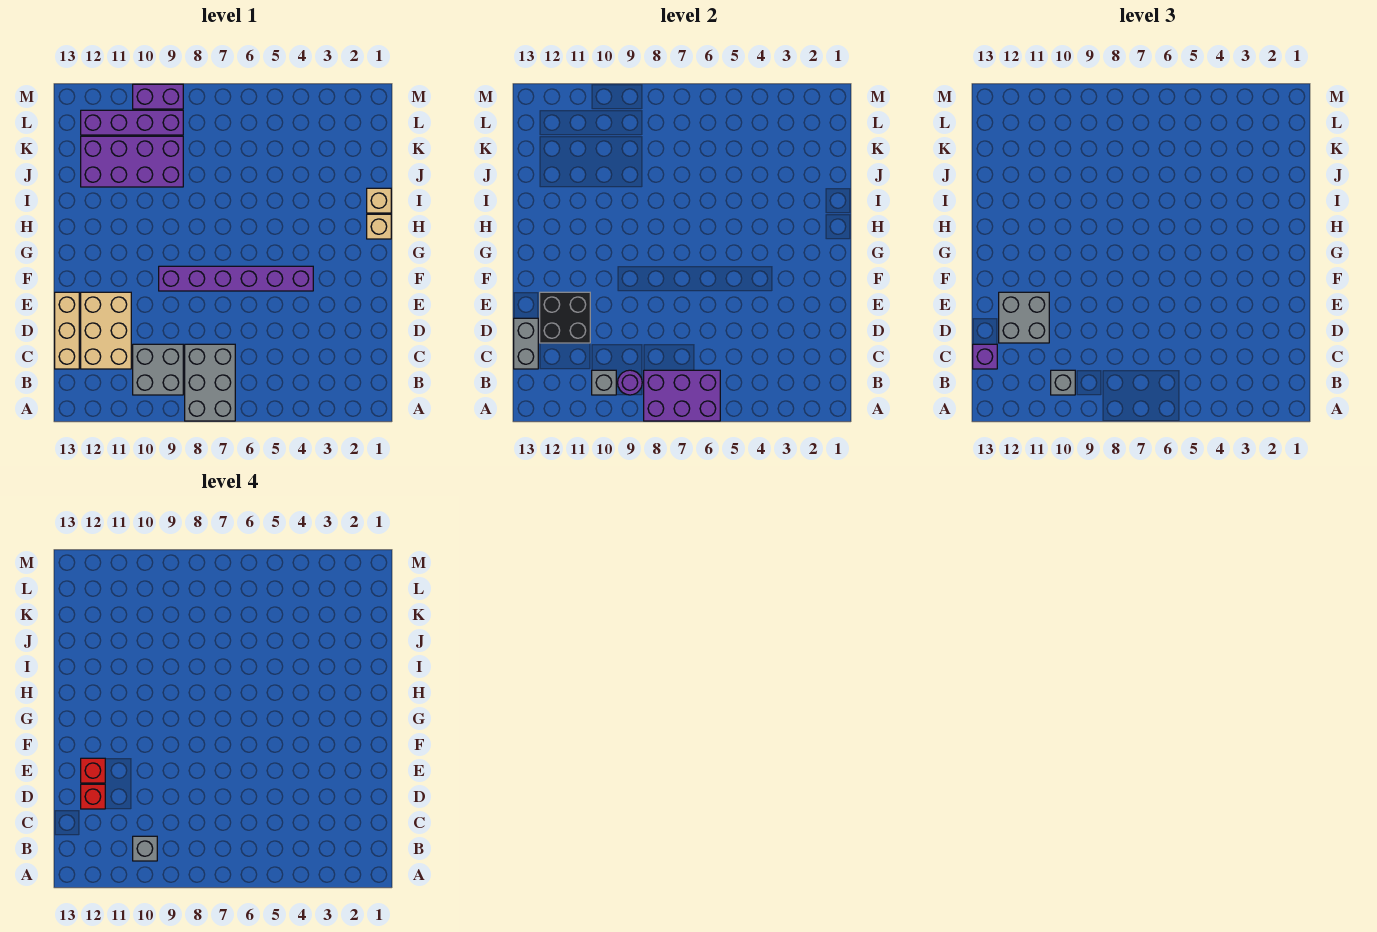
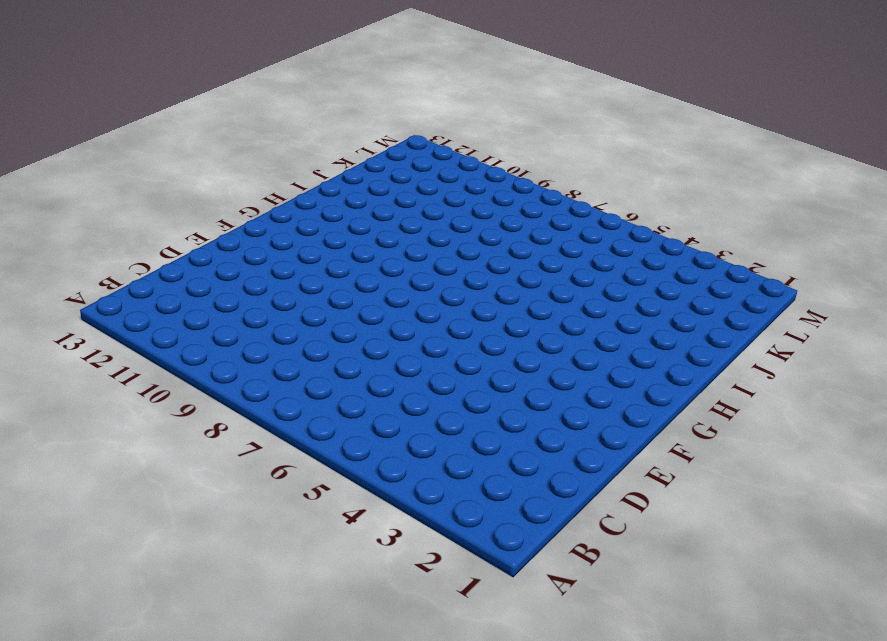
none -> grey 2x3 brick [185,344,235,421]
none -> grey 2x2 brick [133,344,183,395]
none -> tan 2x3 brick [81,292,131,369]

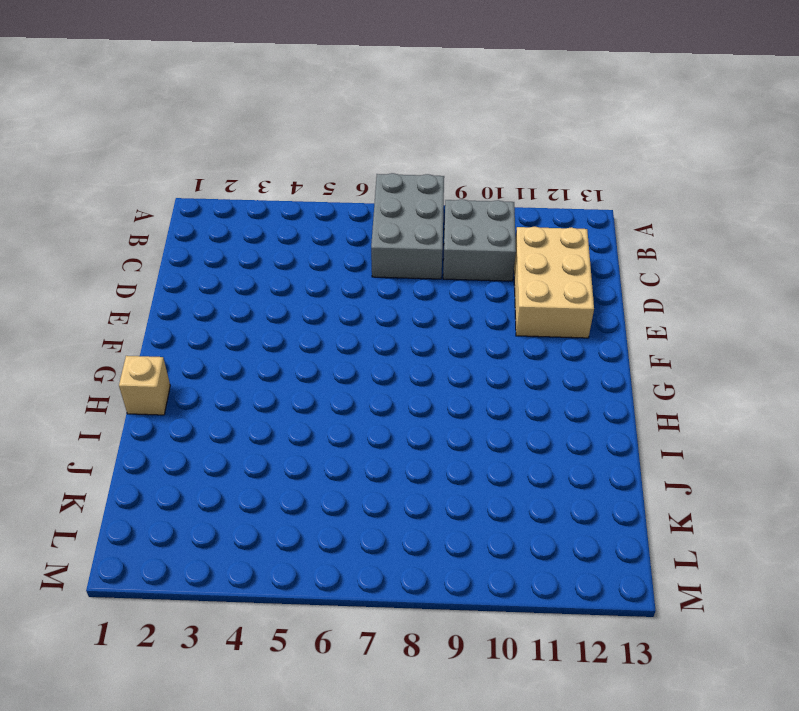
none -> tan 1x3 brick [55,292,79,369]
none -> purple 1x6 brick [159,266,313,291]
none -> tan 1x1 brick [367,188,391,213]

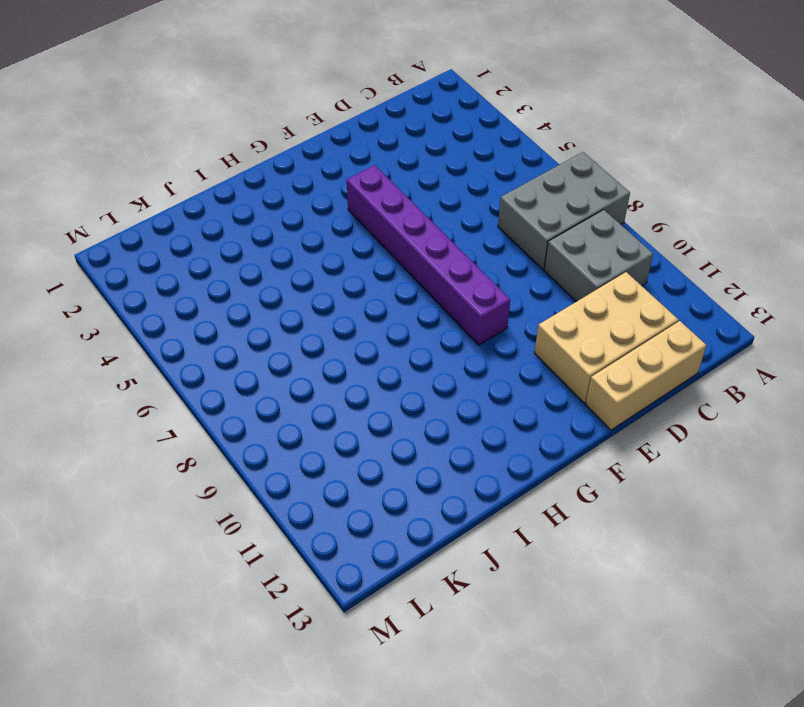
none -> tan 1x1 brick [367,214,391,239]
none -> tan 1x1 brick [367,188,391,213]
none -> purple 2x4 brick [81,136,183,187]

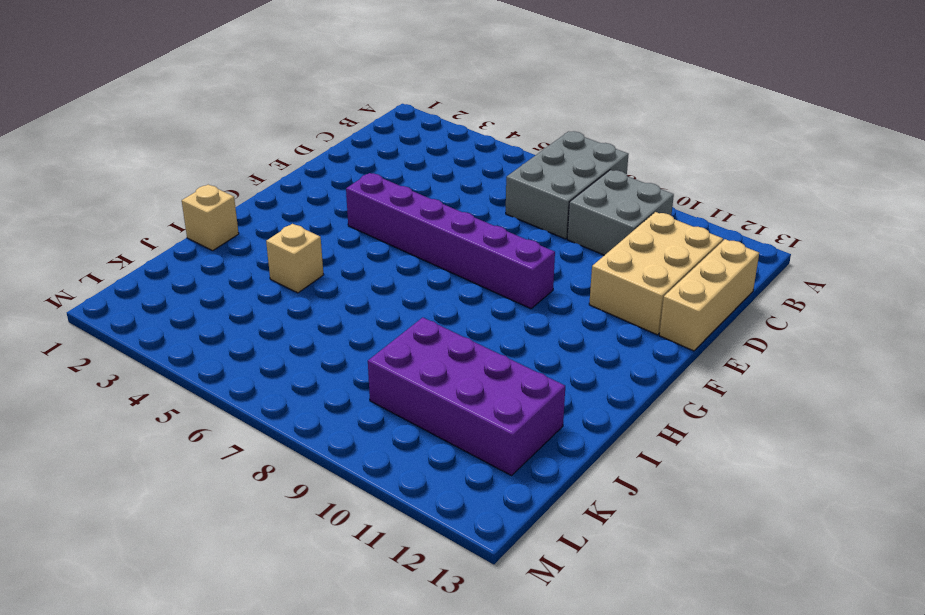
tan 1x1 brick [266,224,323,293] -> tan 1x1 brick moved to [367,214,391,239]
none -> purple 1x4 brick [81,110,183,135]
none -> purple 1x2 brick [133,84,183,109]
none -> purple 2x3 brick [644,370,720,421]

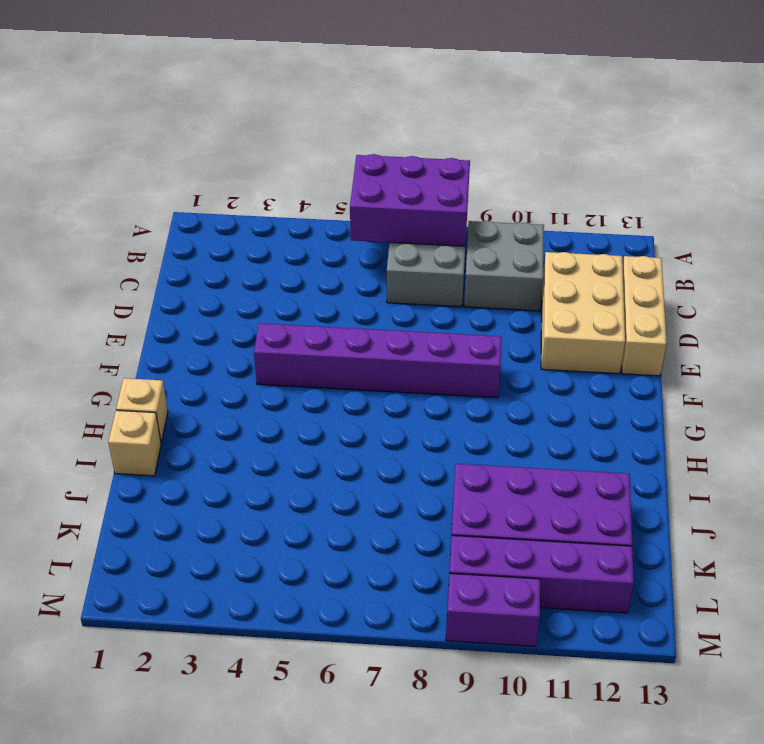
none -> purple 1x1 round brick [618,370,642,395]
none -> grey 1x1 brick [592,370,616,395]
none -> grey 1x2 brick [514,318,538,369]

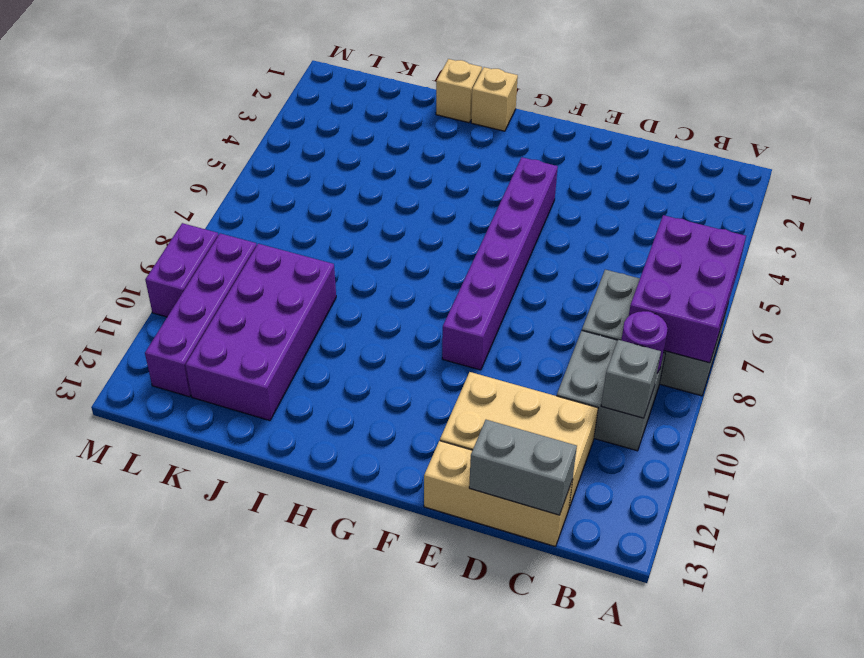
none -> black 2x2 brick [540,292,590,343]
none -> grey 1x1 brick [1051,370,1075,395]
none -> purple 1x1 brick [973,344,997,369]

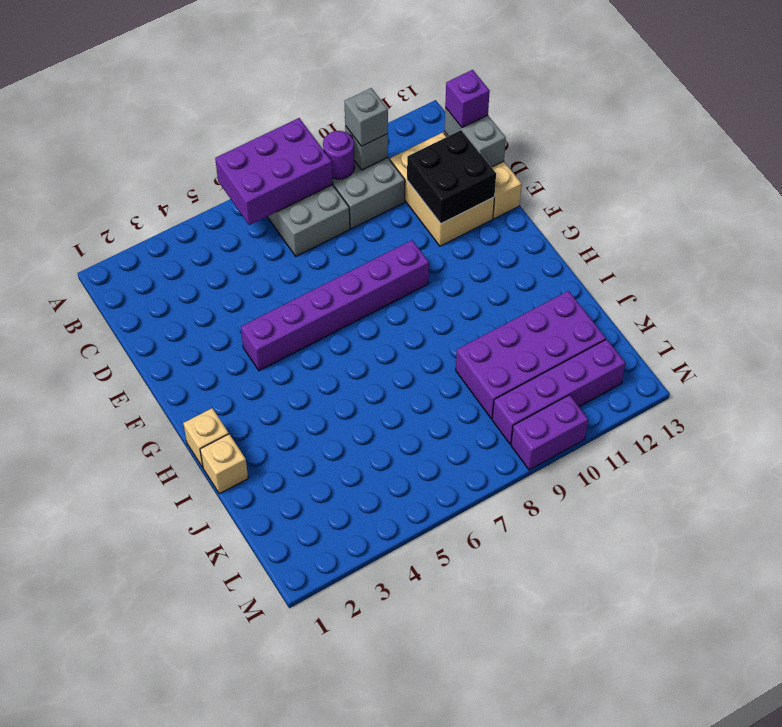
none -> grey 2x2 brick [999,292,1049,343]
none -> grey 1x1 brick [133,836,157,861]
none -> red 1x1 brick [81,784,105,809]

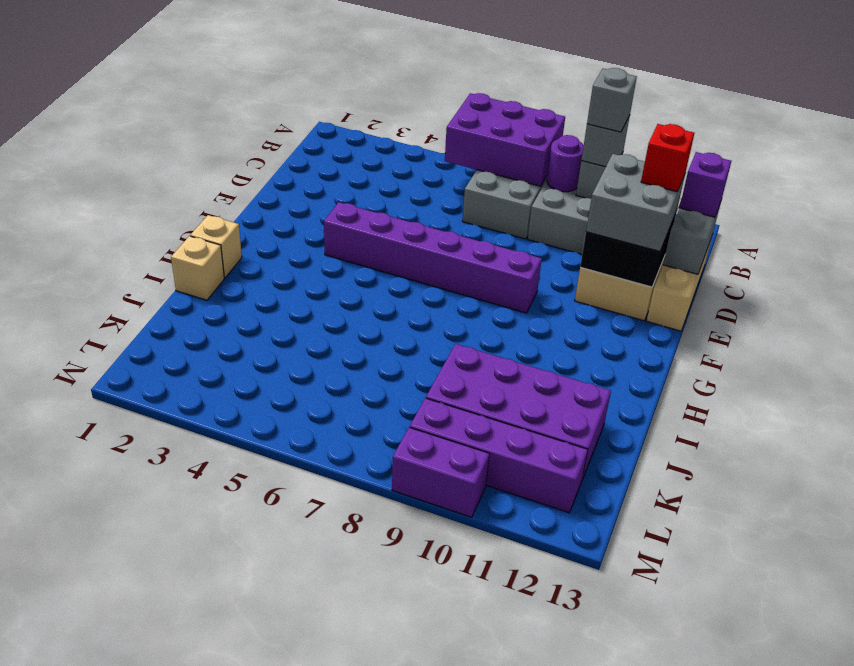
none -> red 1x1 brick [81,758,105,783]

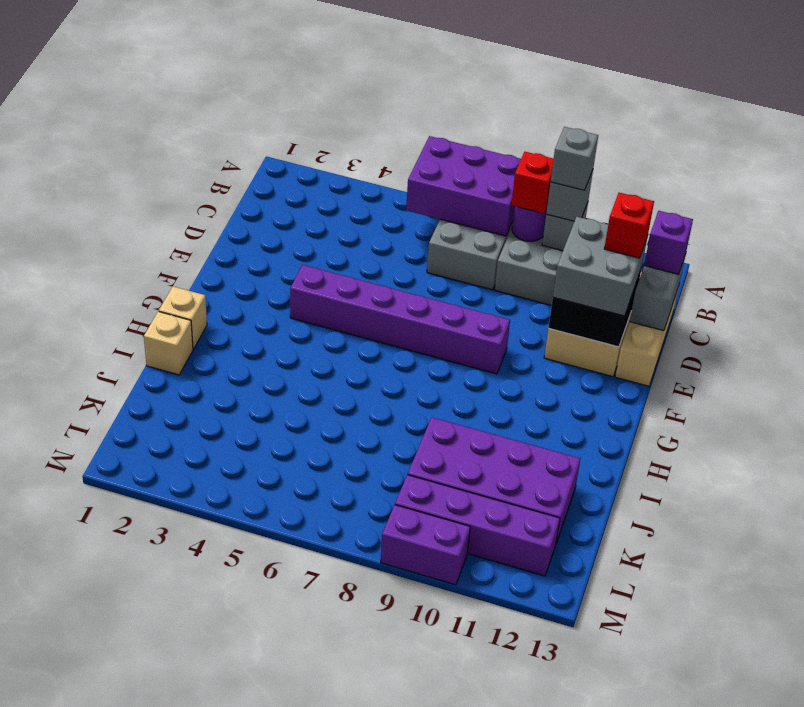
red 1x1 brick [511,152,554,213] -> red 1x1 brick moved to [81,758,105,783]

